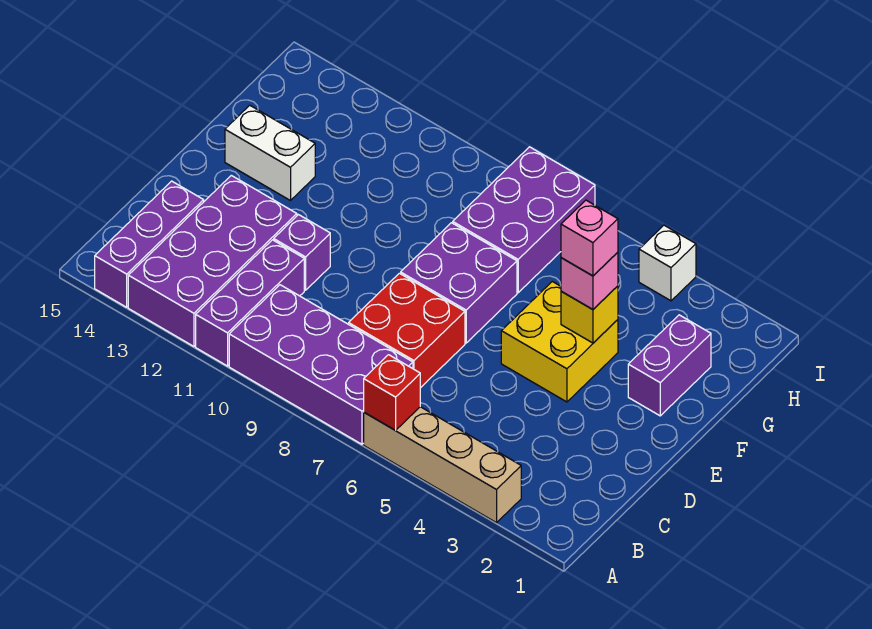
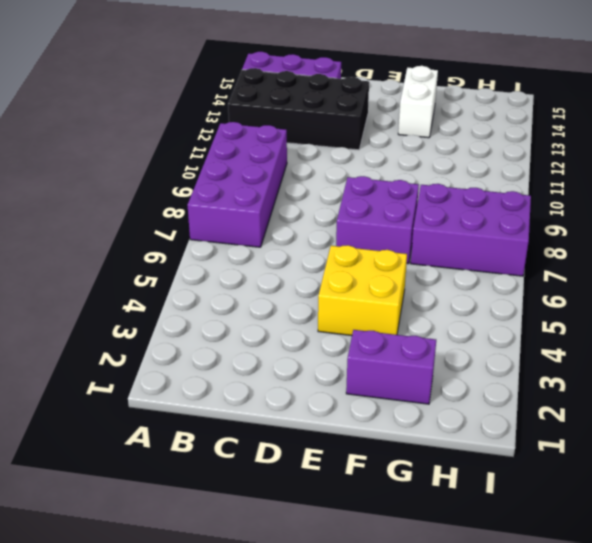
black 2x4 brick [228,68,369,150] -> purple 2x4 brick [128,175,297,346]
none -> tan 1x4 brick [364,407,521,523]
none -> purple 1x3 brick [196,240,304,366]
none -> red 2x2 brick [349,273,465,388]

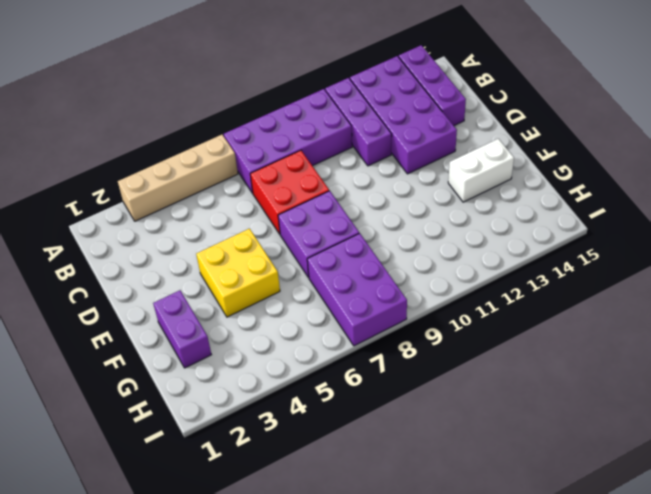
none -> purple 1x1 brick [274,215,330,290]
none -> white 1x1 brick [639,225,696,301]
none -> red 1x1 brick [364,355,420,430]

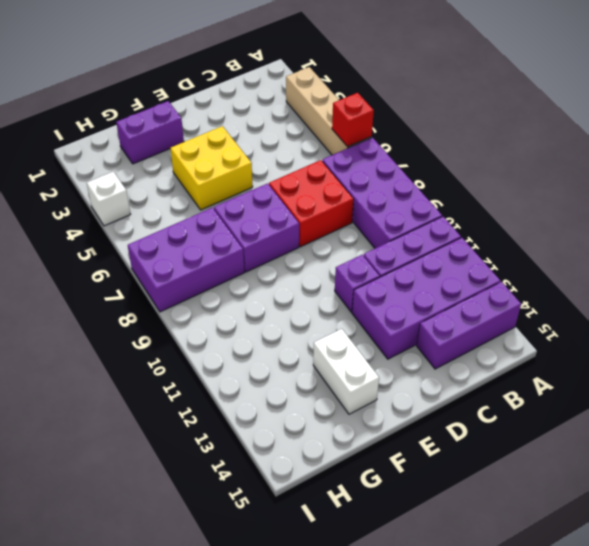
none -> yellow 1x1 brick [561,286,618,343]
none -> pink 1x1 brick [561,252,618,309]
none -> pink 1x1 brick [561,200,618,276]

